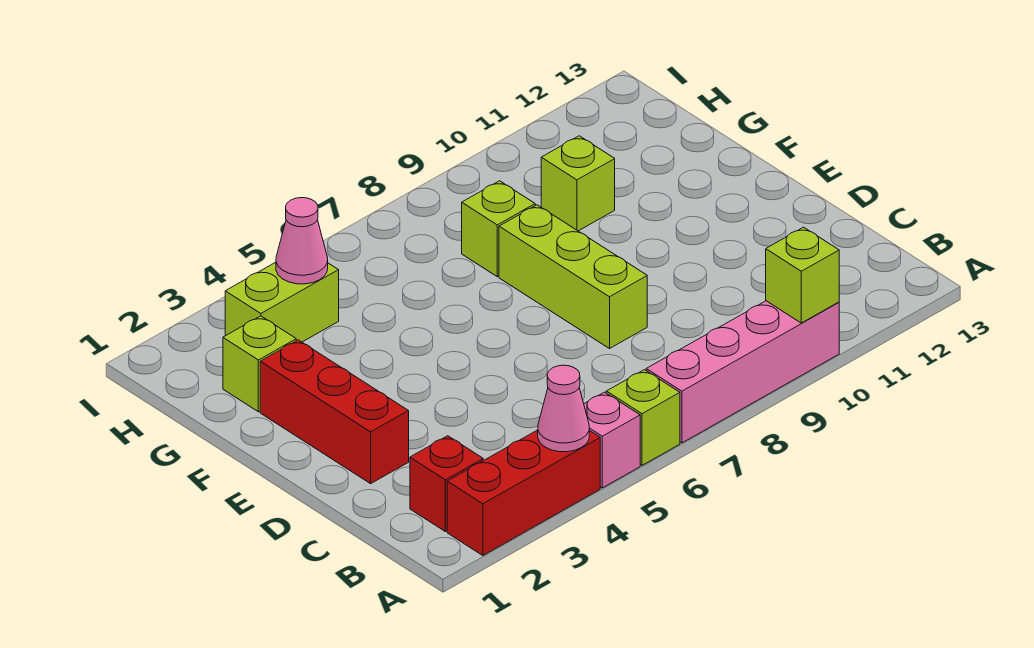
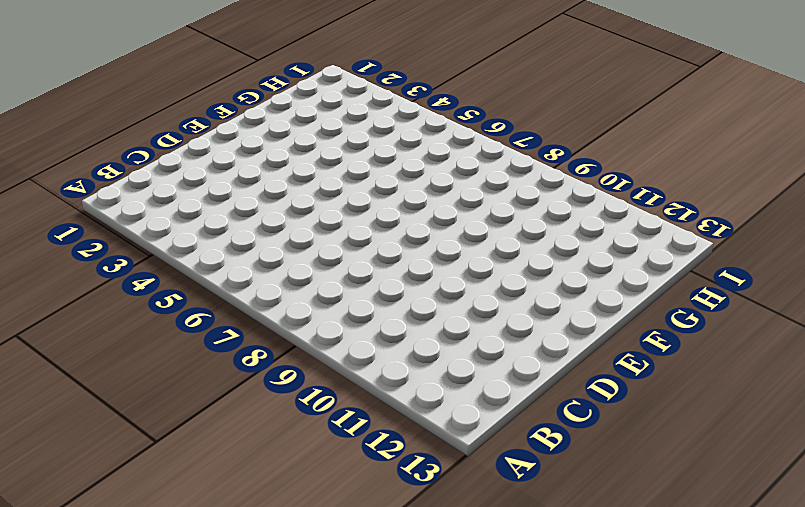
none -> red 1x3 brick [447,430,600,555]
none -> pink 1x1 brick [584,392,640,488]
none -> lime 1x1 brick [606,370,680,465]

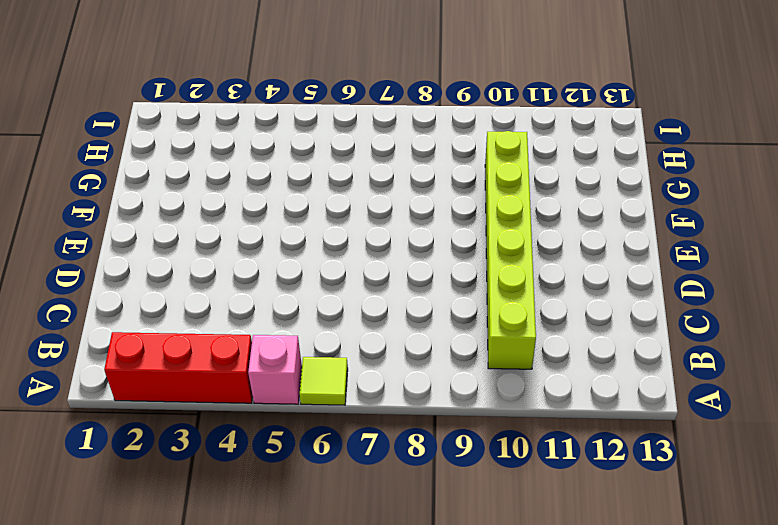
lime 1x1 tile [299,357,348,405] -> lime 1x1 brick [606,370,680,465]
lime 1x6 brick [485,131,536,369] -> lime 1x1 brick [541,136,615,231]
none -> pink 1x4 brick [646,301,839,443]
none -> red 1x1 brick [410,436,483,532]
none -> red 1x3 brick [260,340,409,484]

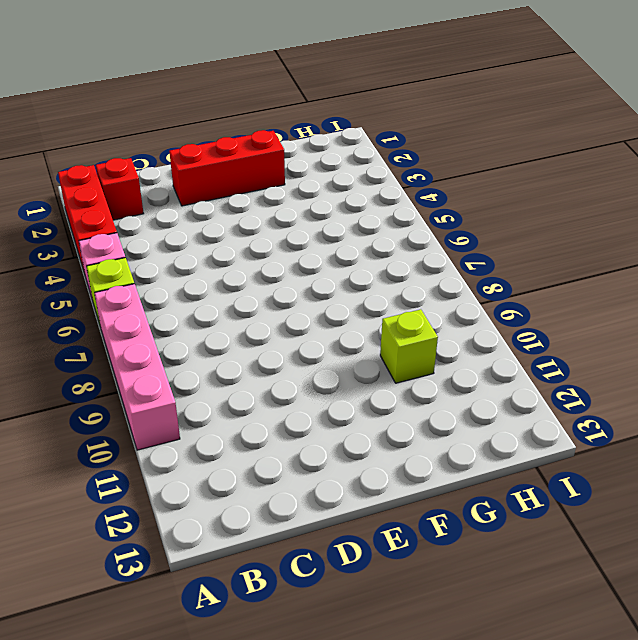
none -> lime 1x3 brick [499,205,647,349]
none -> lime 1x1 brick [223,316,296,412]
none -> lime 1x1 brick [462,181,535,277]

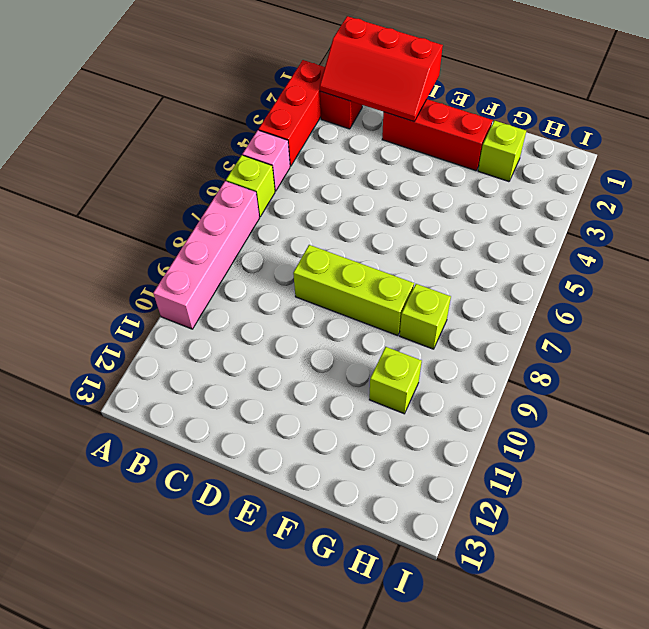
red 2x3 slope [320,16,443,121] -> none
none -> lime 1x2 brick [225,262,339,342]
none -> pink 1x1 cone [538,365,589,452]
none -> lime 1x1 brick [766,227,839,323]

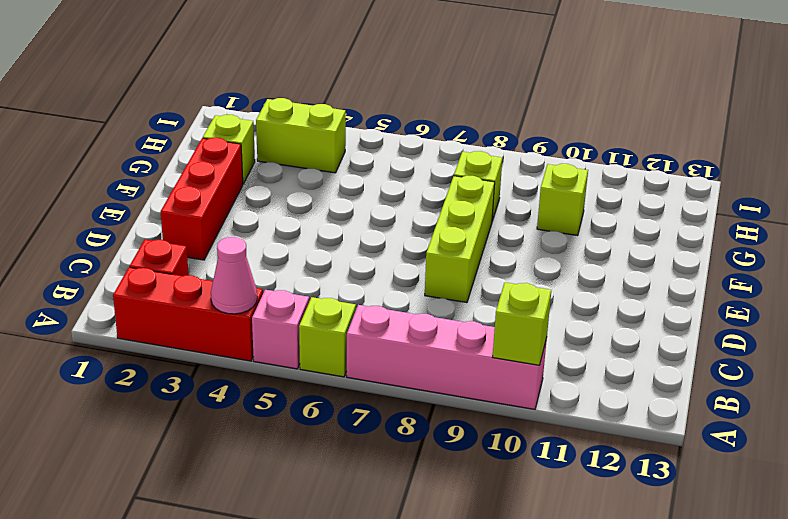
none -> pink 1x1 cone [276,198,328,284]

